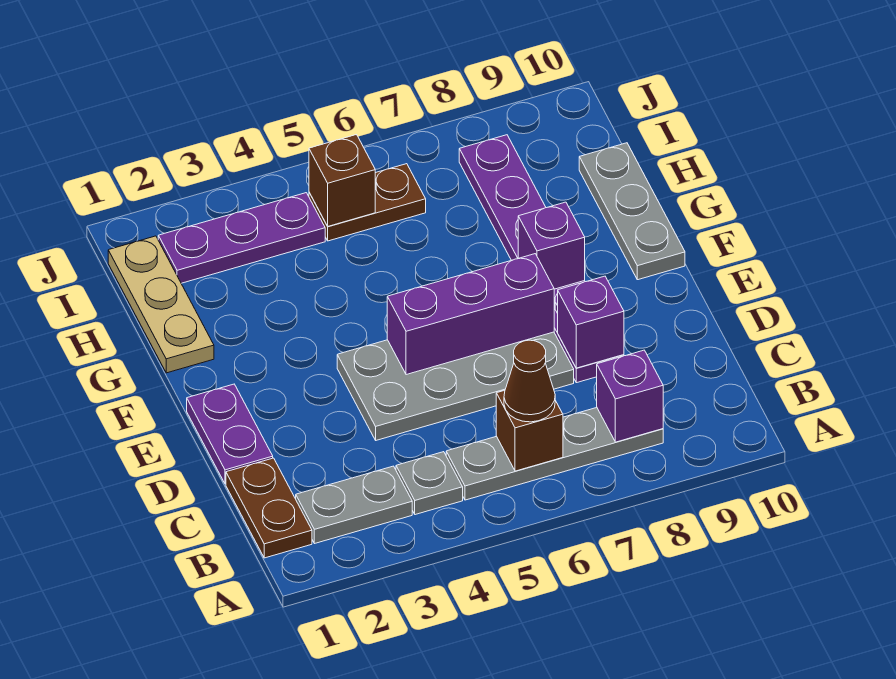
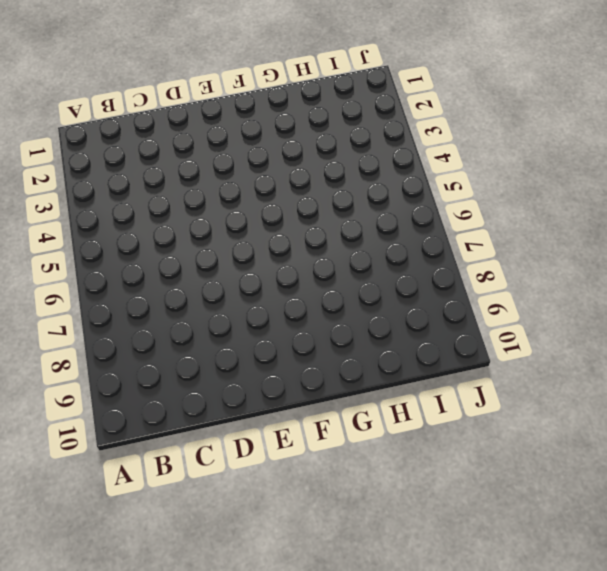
none -> brown 1x2 plate [226,458,312,558]
none -> grey 1x2 plate [296,466,412,544]
none -> grey 1x1 plate [396,452,463,515]

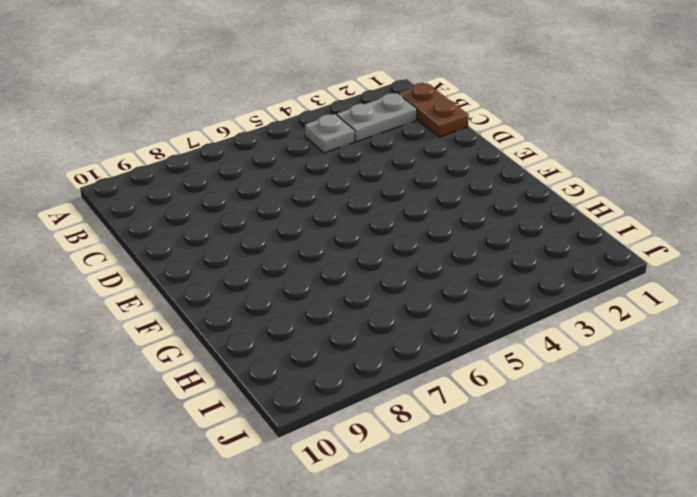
none -> grey 1x4 plate [446,408,663,500]
none -> purple 1x2 plate [187,384,273,484]
none -> grey 2x4 plate [337,332,574,440]

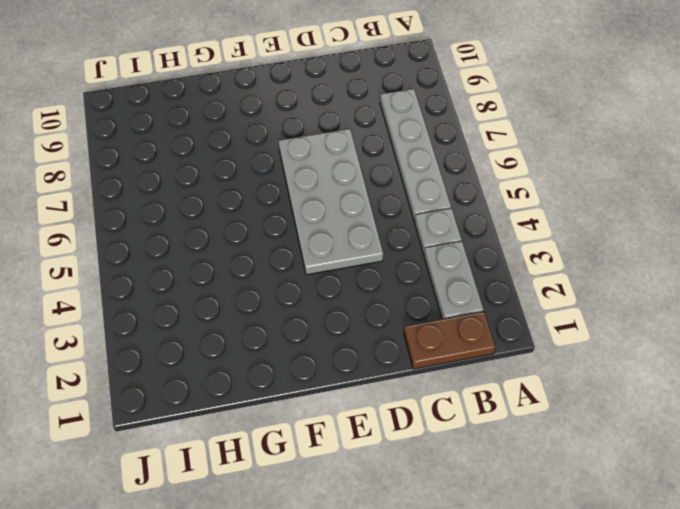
none -> purple 1x2 plate [187,384,273,484]
none -> purple 1x6 plate [459,135,624,383]
none -> grey 1x3 plate [579,143,685,280]

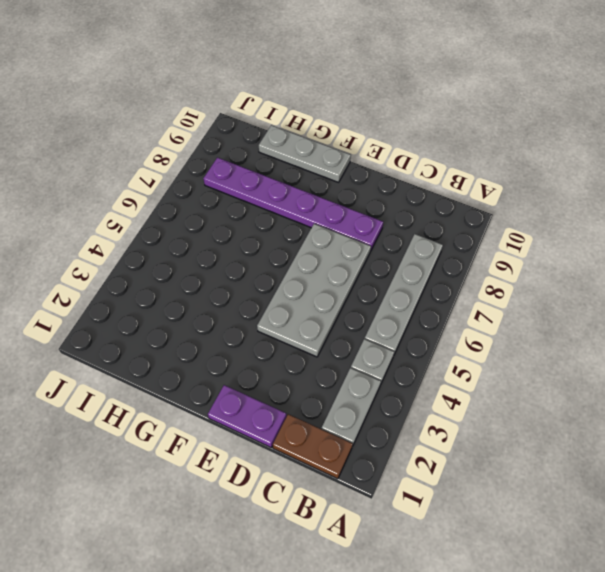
none -> tan 1x3 plate [108,236,214,373]
none -> purple 1x3 plate [158,193,325,283]
none -> brown 1x2 plate [309,164,426,241]

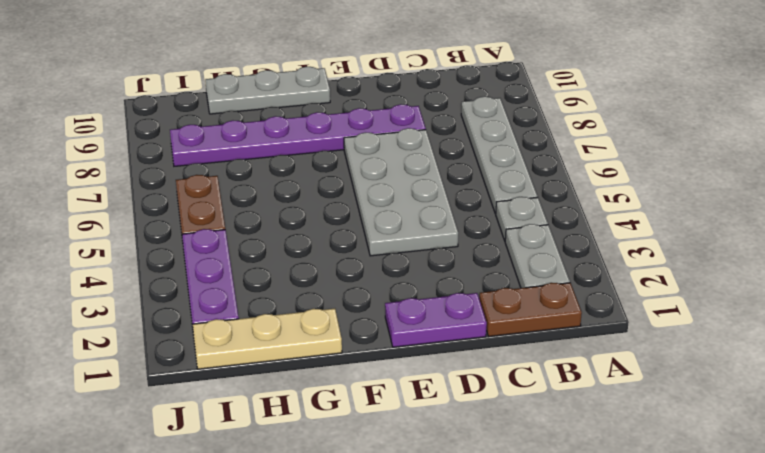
none -> brown 1x1 brick [496,390,563,471]
none -> purple 1x1 brick [597,350,663,442]
none -> purple 1x1 brick [558,276,624,368]

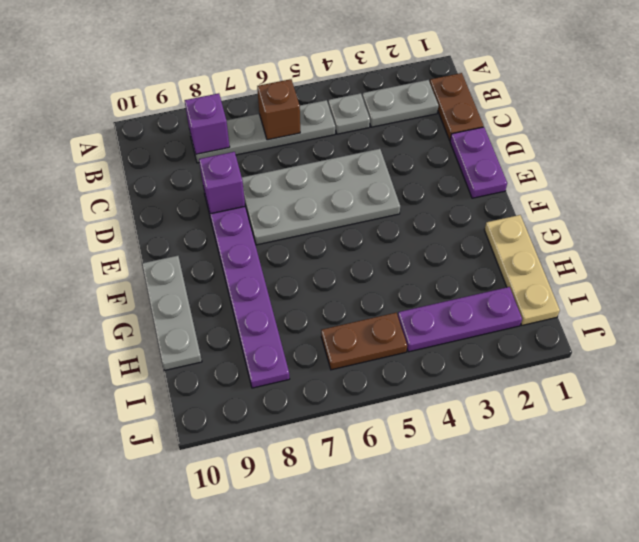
none -> purple 1x3 brick [387,254,554,375]
none -> purple 1x1 brick [518,202,585,289]
none -> brown 1x1 brick [309,135,375,226]

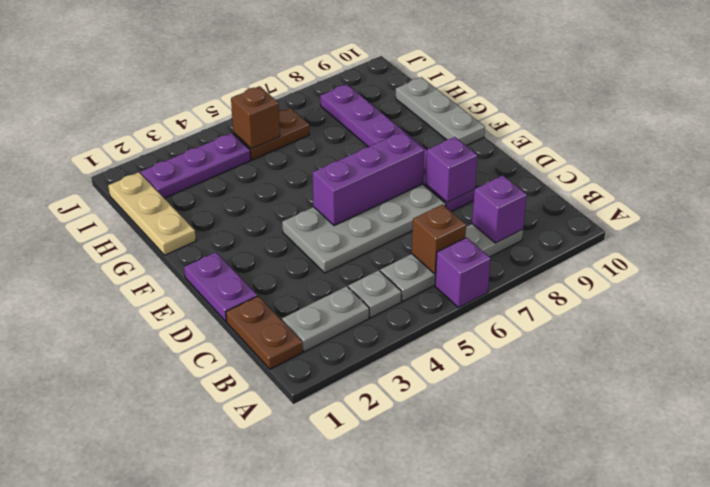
purple 1x1 brick [435,238,491,308] -> purple 1x1 brick moved to [518,202,585,289]
none -> brown 1x1 cone [504,340,555,422]

